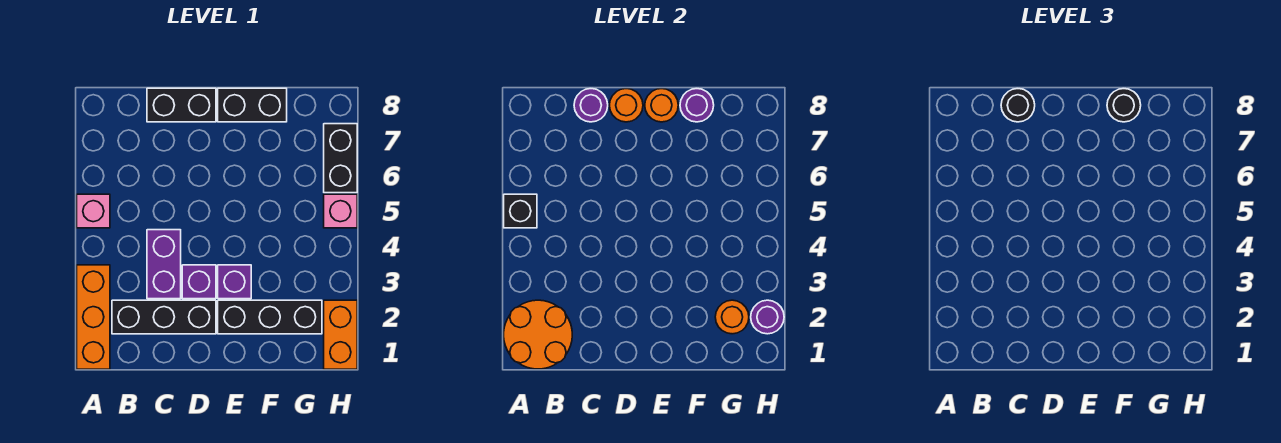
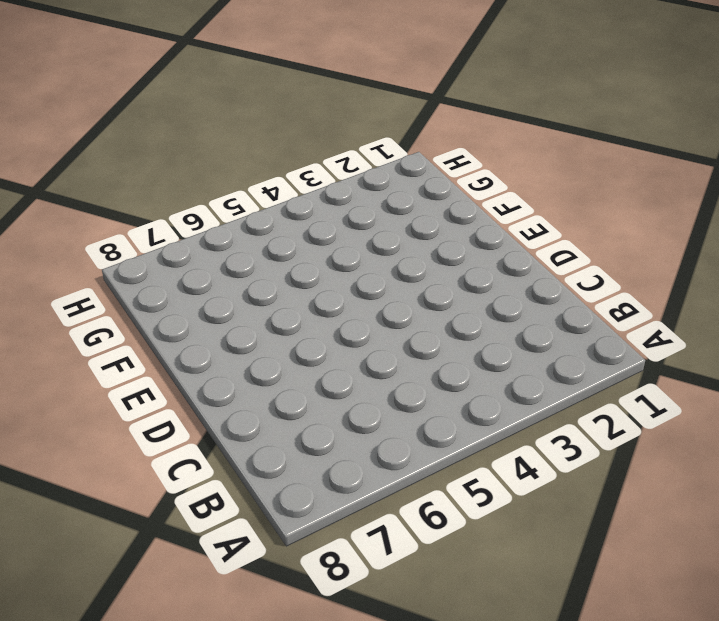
none -> orange 1x3 brick [77,265,110,369]
none -> pink 1x1 brick [77,194,110,228]
none -> black 1x3 brick [112,300,216,334]

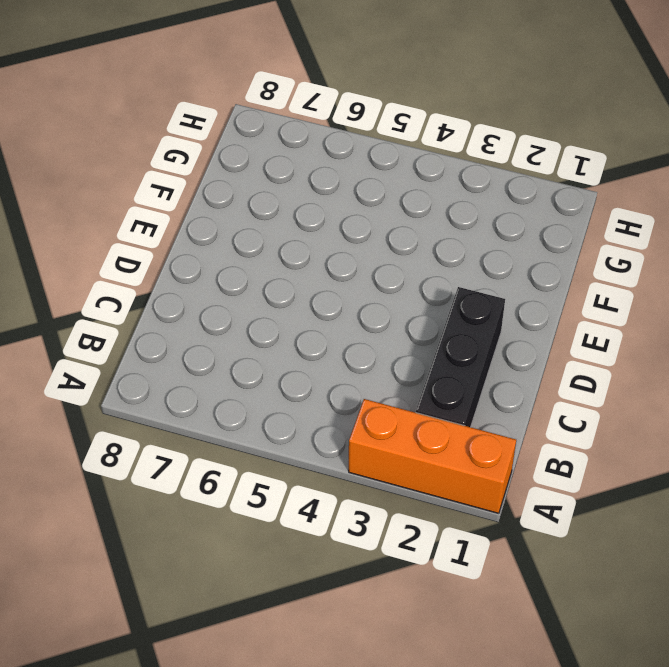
none -> pink 1x1 brick [77,194,110,228]
none -> purple 1x2 brick [147,230,181,299]
none -> black 1x2 brick [147,88,216,122]

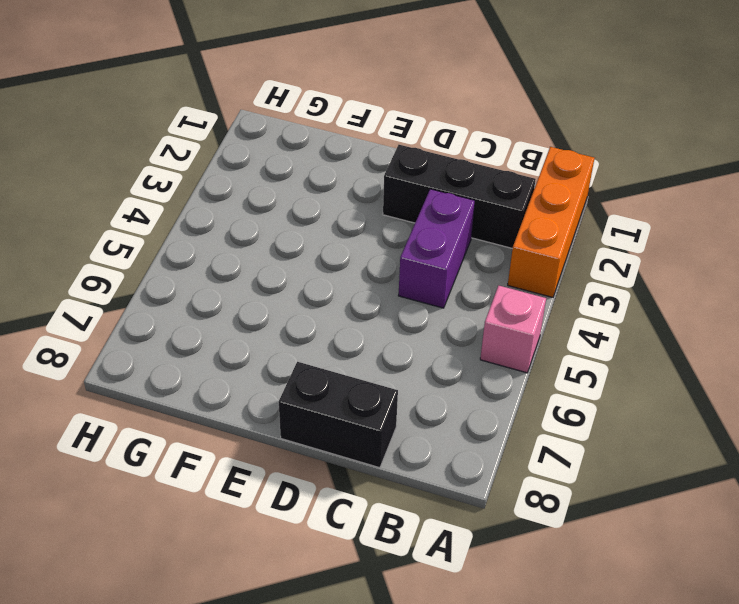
none -> purple 1x1 brick [182,265,216,299]
none -> black 1x3 brick [218,300,322,334]
none -> purple 1x1 brick [218,265,251,299]

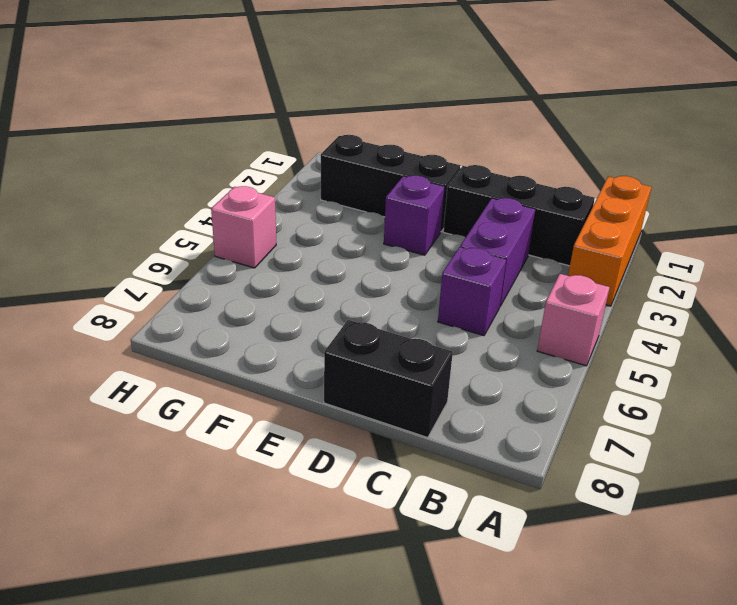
purple 1x1 brick [438,247,506,336] -> purple 1x1 brick moved to [182,265,216,299]
none -> black 1x2 brick [218,88,287,122]
none -> orange 1x2 brick [324,300,357,369]
none -> black 1x2 brick [324,124,357,193]

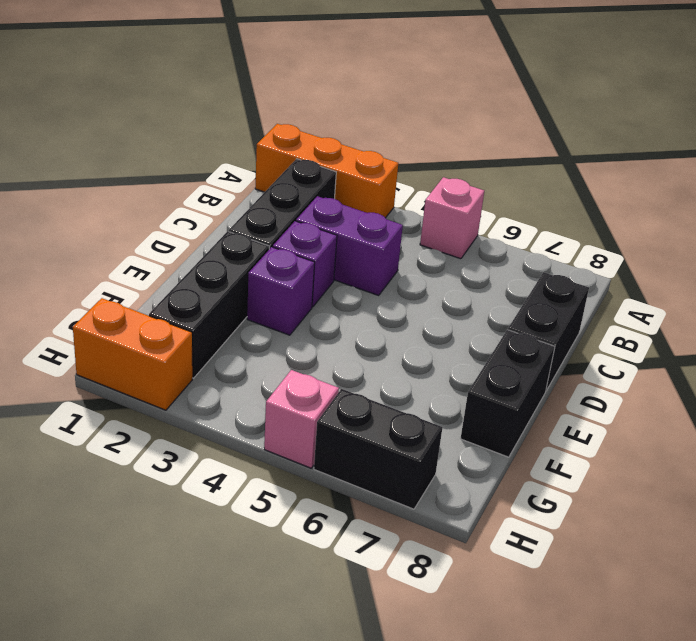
none -> orange 2x2 round brick [504,300,572,369]
none -> black 1x1 brick [504,194,537,228]
none -> purple 1x1 round brick [574,89,608,122]

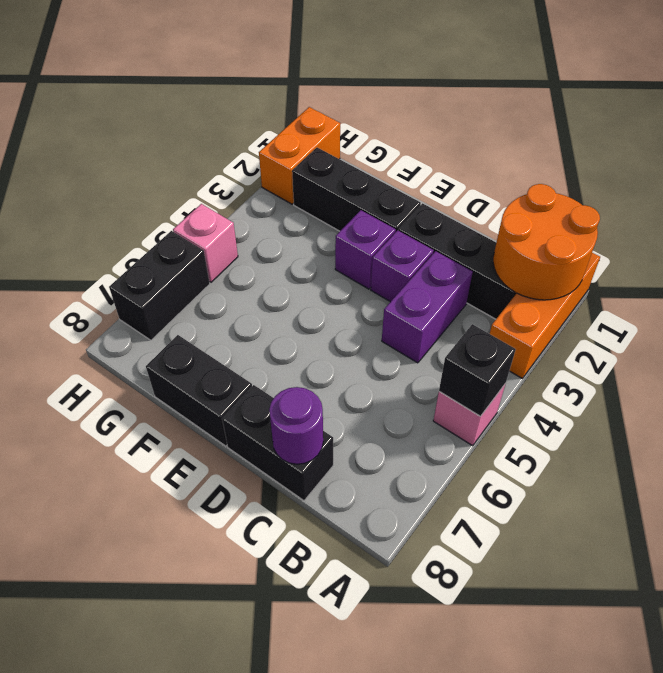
none -> orange 1x1 round brick [609,89,643,122]
none -> orange 1x1 round brick [645,89,678,122]
none -> purple 1x1 round brick [680,89,714,122]

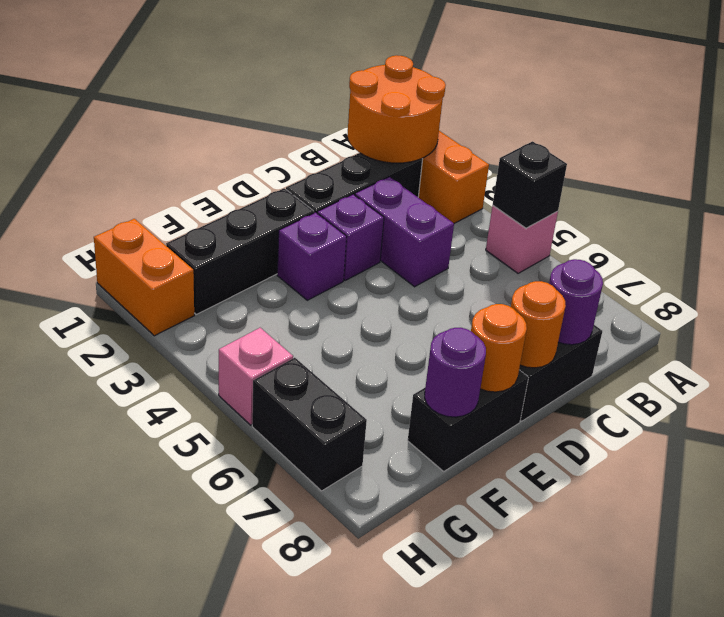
none -> orange 1x1 round brick [715,300,749,334]
none -> purple 1x1 round brick [751,300,784,334]
none -> black 1x1 round brick [1001,89,1035,122]

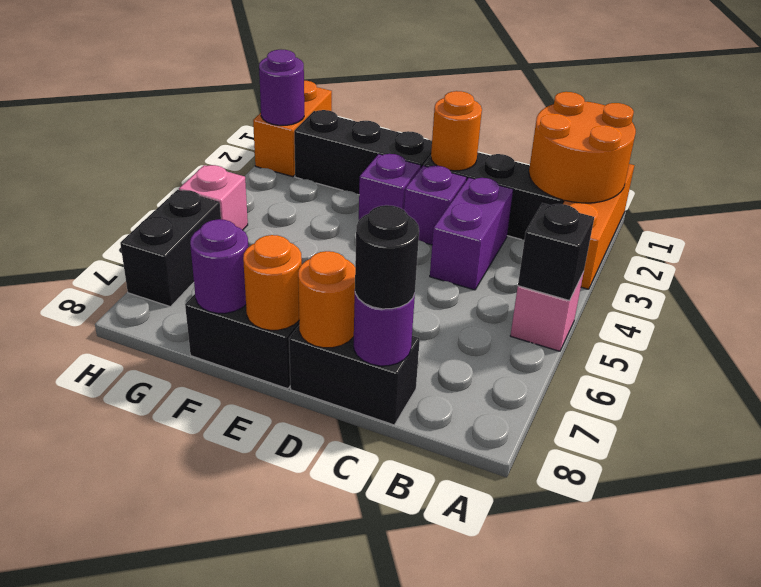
orange 1x1 round brick [431,91,482,171] -> orange 1x1 round brick moved to [715,300,749,334]
none -> black 1x1 round brick [1107,89,1141,122]

